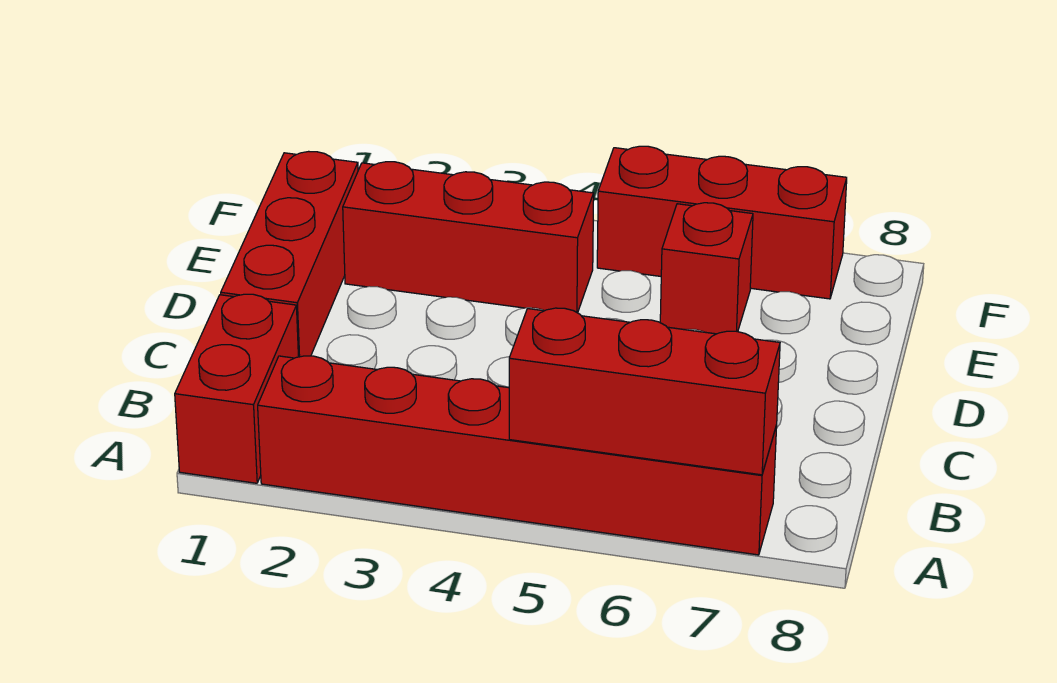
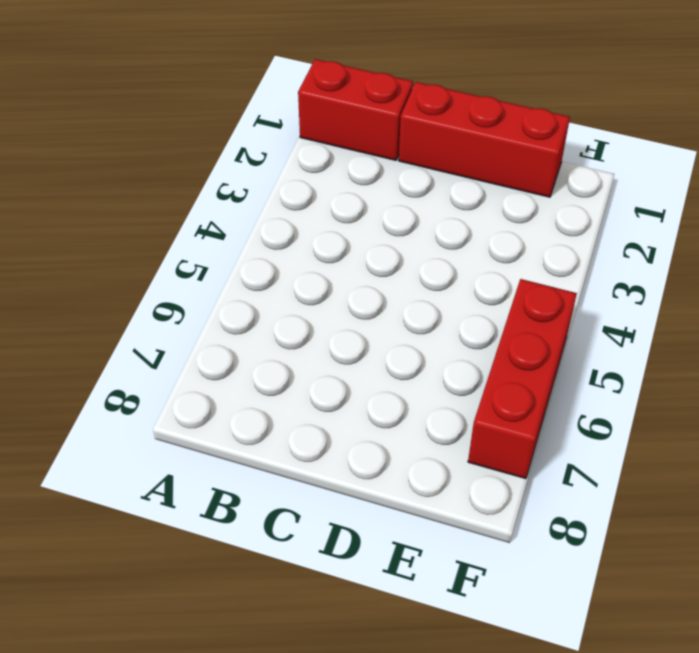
none -> red 1x6 brick [258,356,777,555]
none -> red 1x3 brick [343,162,594,313]

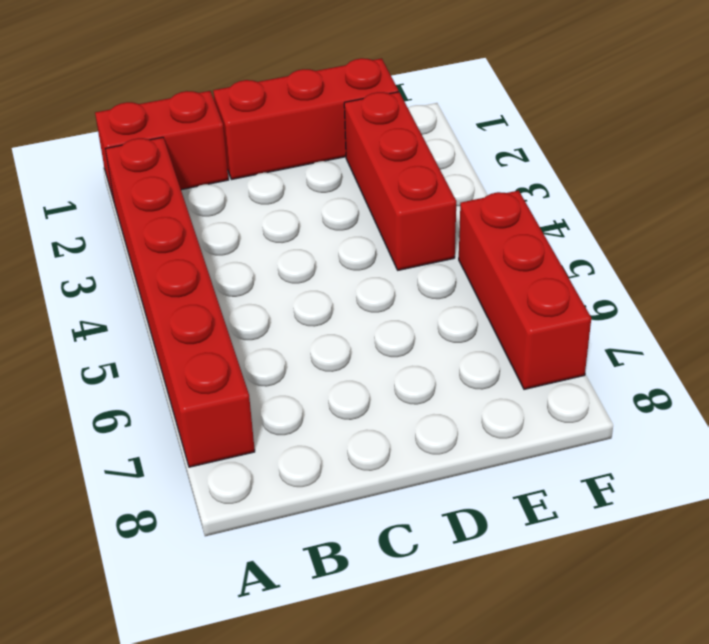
none -> red 1x1 brick [660,203,753,334]
none -> red 1x3 brick [509,308,780,475]

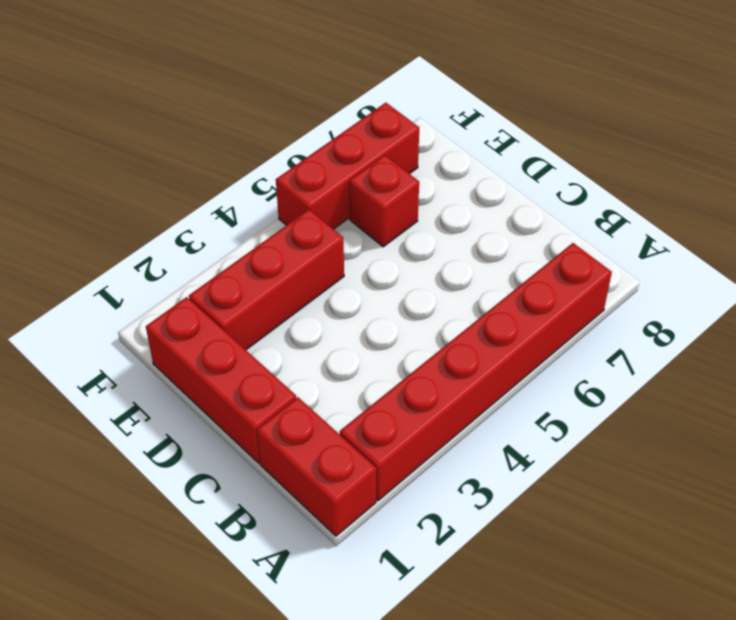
none -> red 1x3 brick [509,308,780,475]

